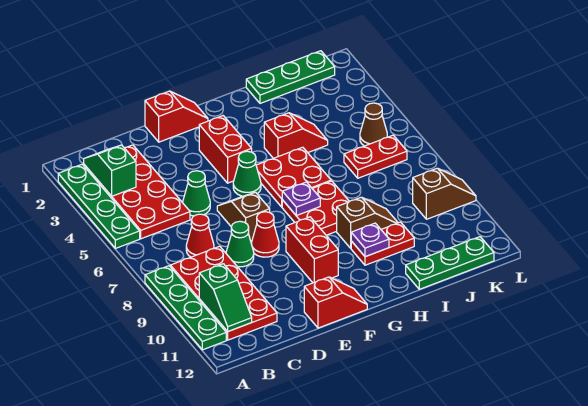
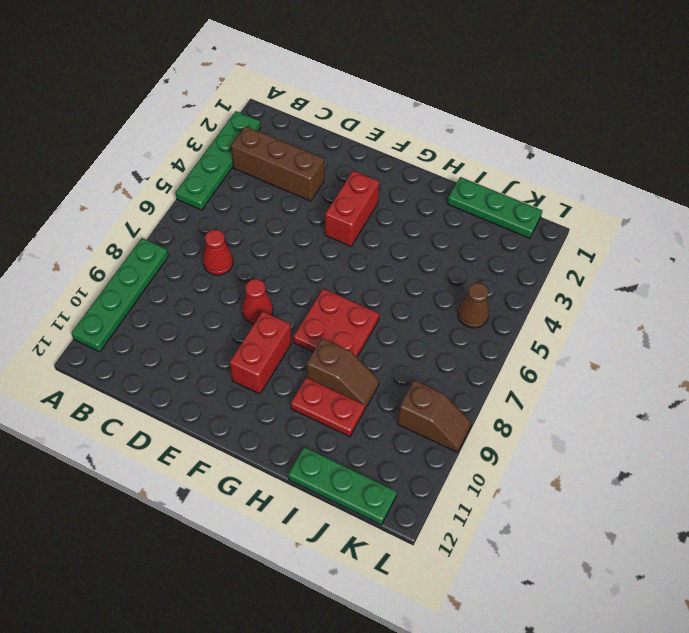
brown 1x3 brick [231,126,324,201] -> red 2x4 plate [84,145,190,239]
none -> red 2x4 plate [170,246,277,340]
none -> green 1x1 cone [183,171,210,216]
none -> green 1x1 cone [226,221,254,267]

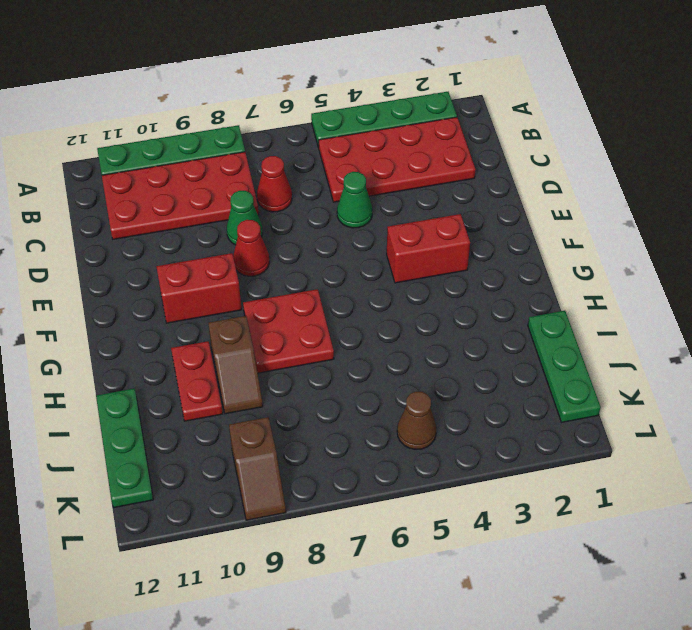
none -> red 1x2 slope [145,91,208,142]
none -> brown 1x2 slope [217,192,270,242]
none -> red 1x2 slope [304,277,367,328]

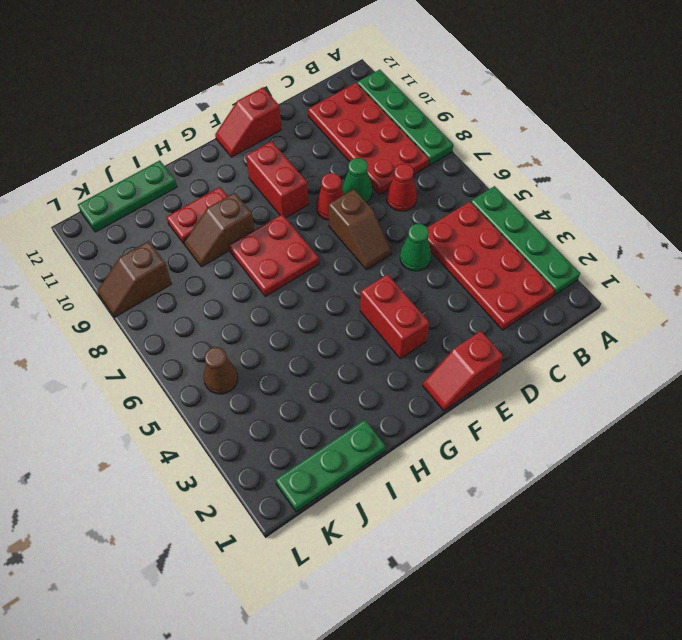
none -> green 1x1 cone [233,151,261,196]
none -> red 2x2 plate [256,147,331,207]
none -> red 1x2 slope [264,113,328,158]

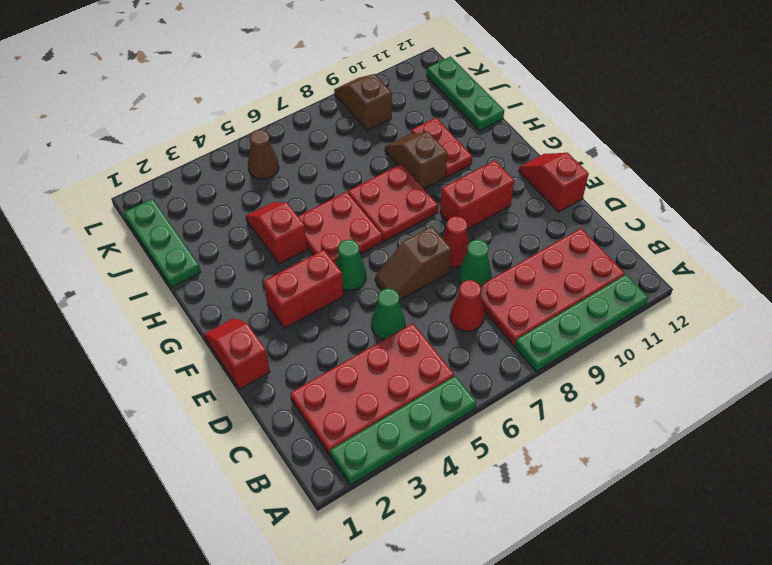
none -> red 1x2 plate [344,135,407,178]
none -> green 1x2 slope [84,145,136,196]
none -> green 1x2 slope [199,264,252,331]

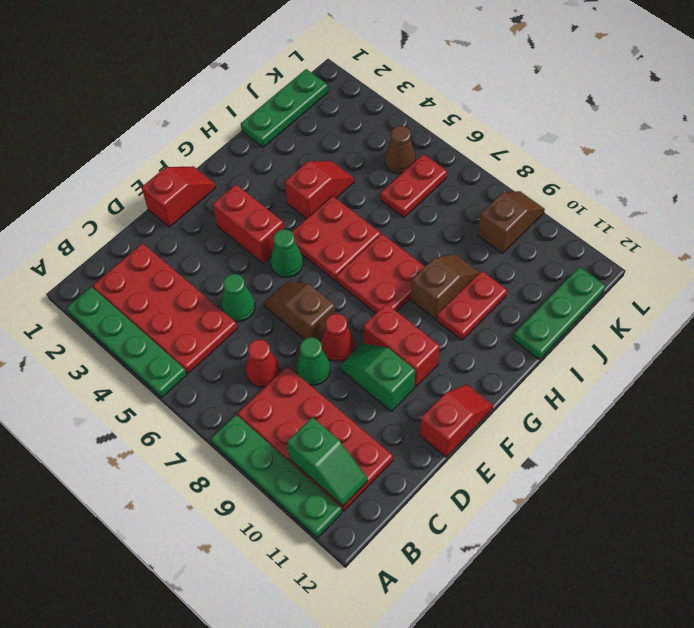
green 1x2 slope [340,343,415,411] -> green 1x2 slope moved to [84,145,136,196]
none -> purple 1x1 plate [282,182,320,215]
none -> purple 1x1 plate [351,223,389,257]

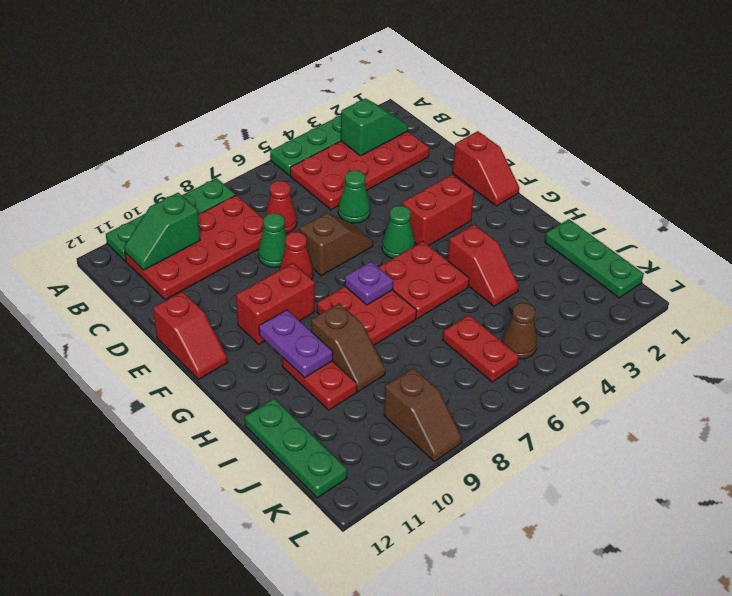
purple 1x2 plate [259,310,333,378] -> purple 1x1 plate [351,223,389,257]

